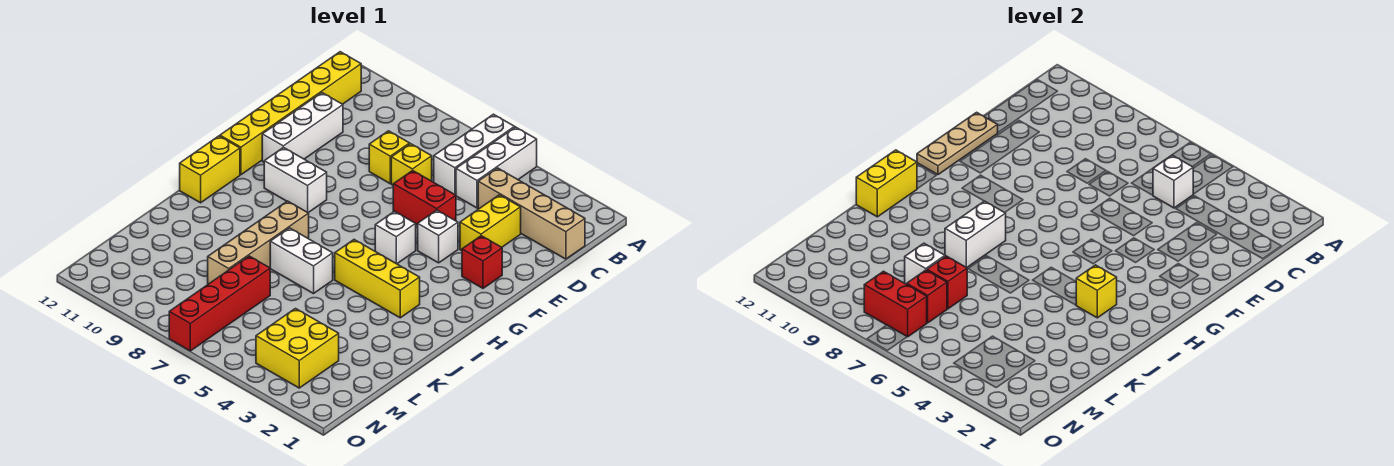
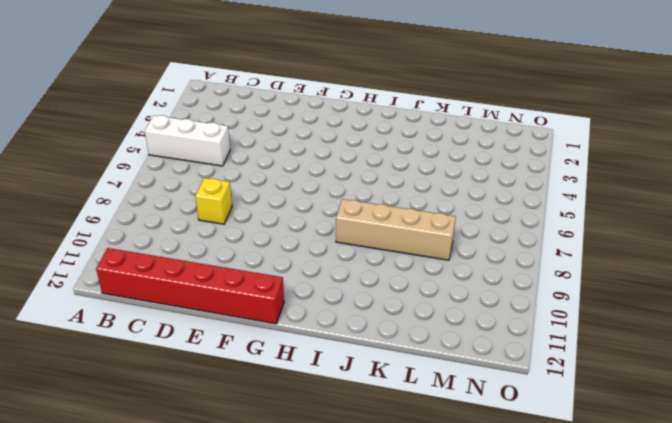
red 1x6 brick [96,248,284,324] -> yellow 1x6 brick [220,52,361,175]
none -> white 1x3 brick [434,114,515,195]
none -> tan 1x4 brick [478,168,585,259]
none -> yellow 1x2 brick [460,195,521,251]

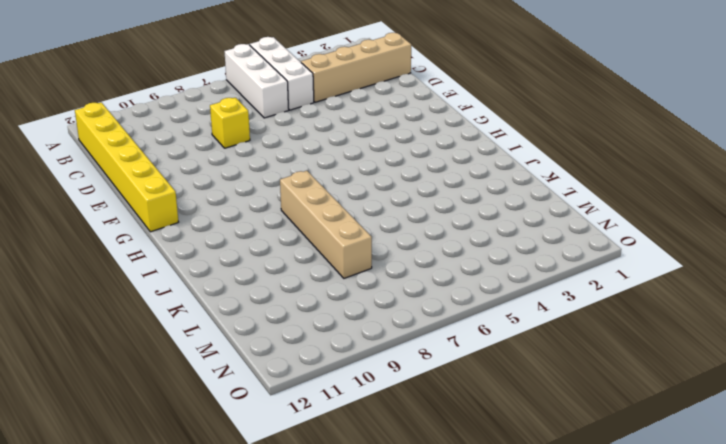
none -> yellow 1x2 brick [460,195,521,251]
none -> yellow 1x1 brick [391,144,432,185]
none -> white 1x3 brick [262,93,343,162]

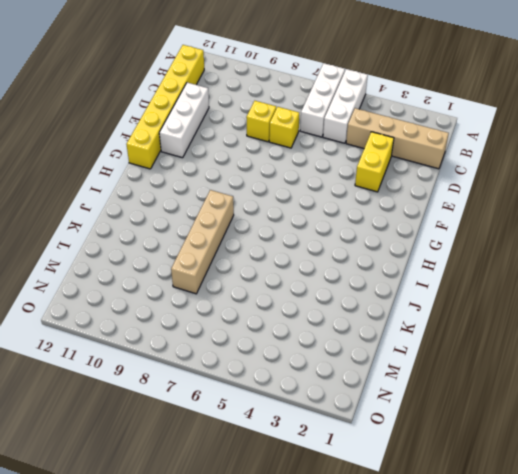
none -> red 1x2 brick [393,170,456,225]
none -> red 1x1 brick [462,236,502,288]
none -> white 1x1 brick [418,210,458,263]

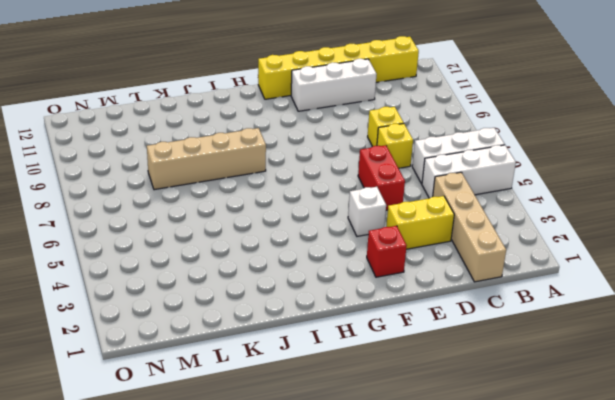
none -> white 1x1 brick [375,211,416,264]
none -> white 1x2 brick [264,147,327,213]
none -> yellow 1x2 brick [180,136,240,203]

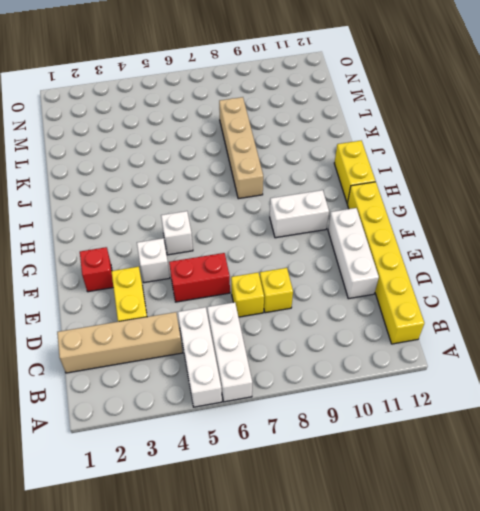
none -> yellow 1x3 brick [335,240,420,318]
none -> white 1x2 brick [270,228,333,294]
none -> red 1x4 brick [169,256,270,351]

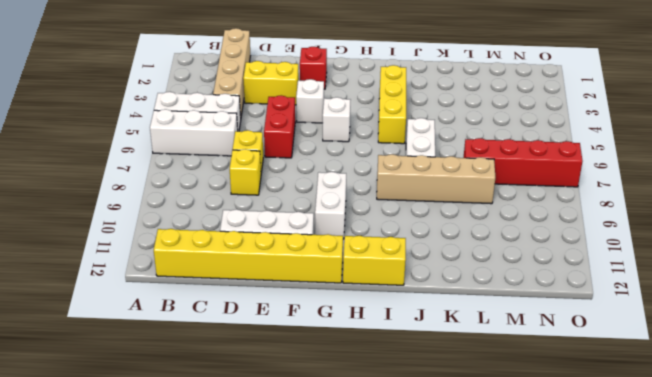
none -> yellow 2x2 brick [256,309,339,388]
none -> white 1x1 brick [1153,155,1193,208]
none -> tan 1x3 plate [917,112,998,175]

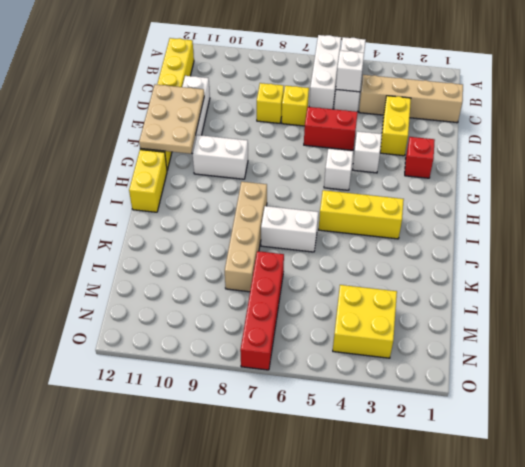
tan 2x3 plate [139,84,204,154] -> tan 1x3 plate [917,112,998,175]
none -> yellow 1x1 brick [1076,265,1117,318]
none -> white 1x2 brick [945,201,1006,268]
none -> yellow 1x2 brick [856,150,917,217]

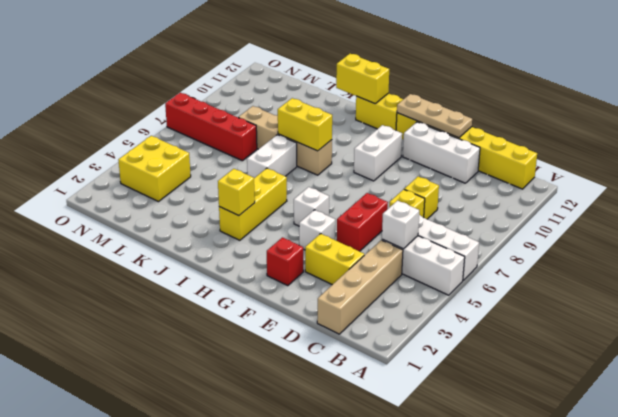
yellow 1x2 brick [278,98,332,151] -> white 1x2 brick [945,201,1006,268]
none -> red 1x1 brick [927,256,967,309]
none -> white 1x1 brick [905,243,945,284]
none -> red 1x1 brick [907,270,947,323]

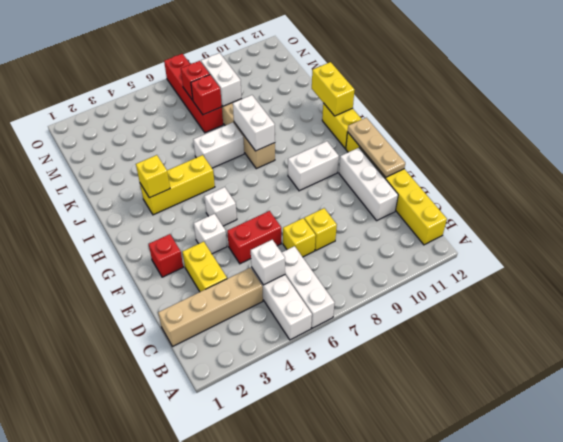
white 1x2 brick [201,53,242,106] -> white 1x1 brick [905,243,945,284]
none -> yellow 2x2 brick [256,309,339,388]
none -> red 1x2 brick [864,271,927,337]

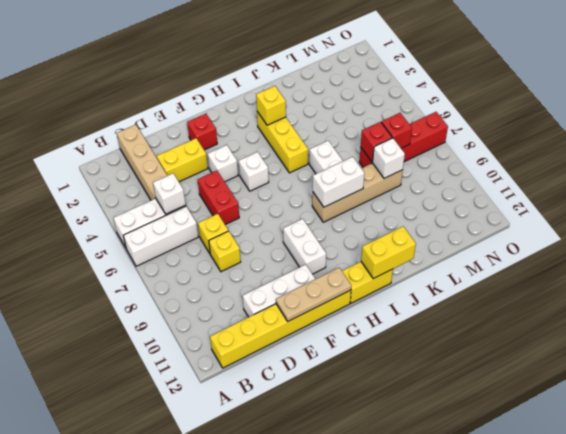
none -> yellow 2x2 brick [256,309,339,388]
none -> red 1x2 brick [864,271,927,337]

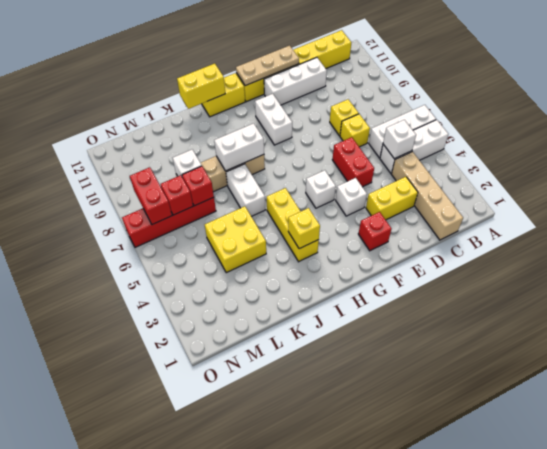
yellow 2x2 brick [205,206,266,273] -> yellow 2x2 brick moved to [256,309,339,388]

